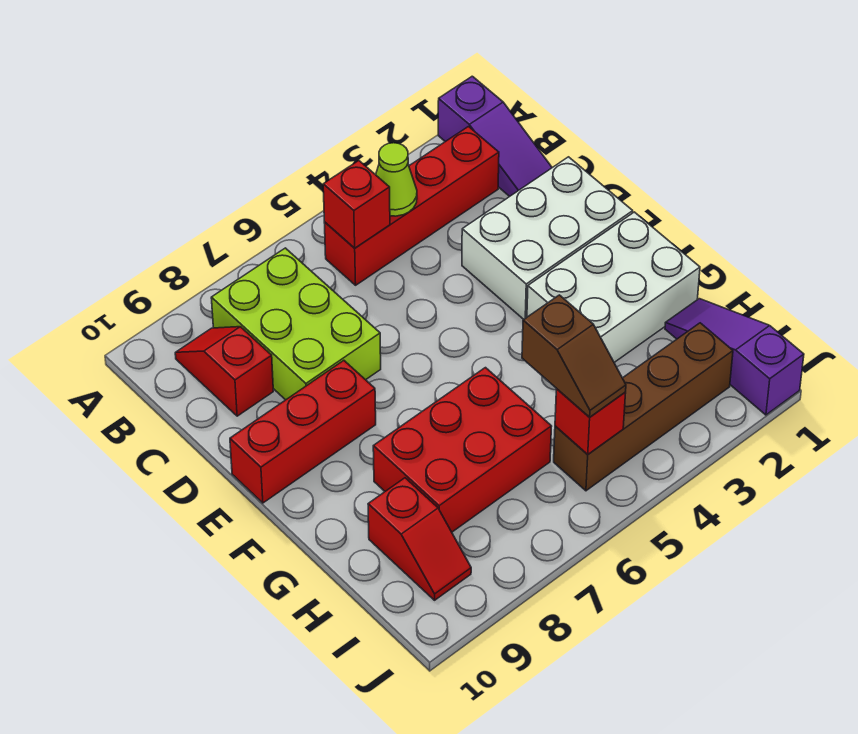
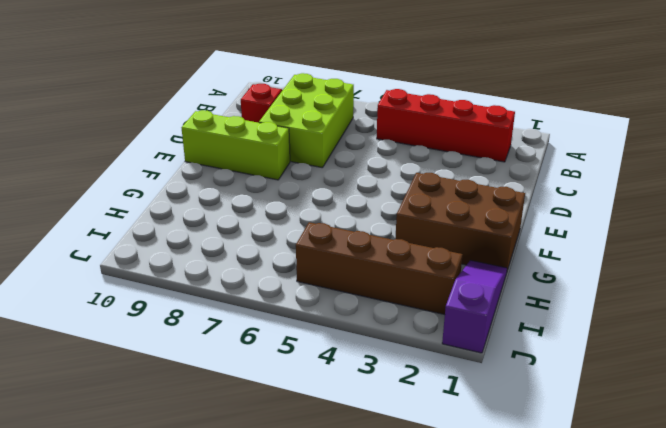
lime 1x3 brick [181,110,290,180] -> red 1x3 brick [230,360,376,503]
brown 2x3 brick [395,173,525,270] -> white 2x3 brick [527,212,700,362]
none -> purple 1x3 slope [438,76,552,196]
none -> white 2x3 brick [462,157,633,319]
none -> red 2x3 brick [373,368,552,532]

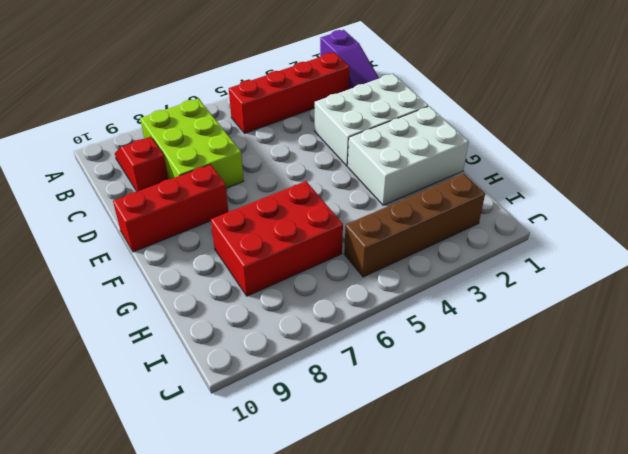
none -> purple 1x3 slope [665,299,804,415]
none -> red 1x2 slope [368,478,471,600]
none -> lime 1x1 cone [376,143,417,216]

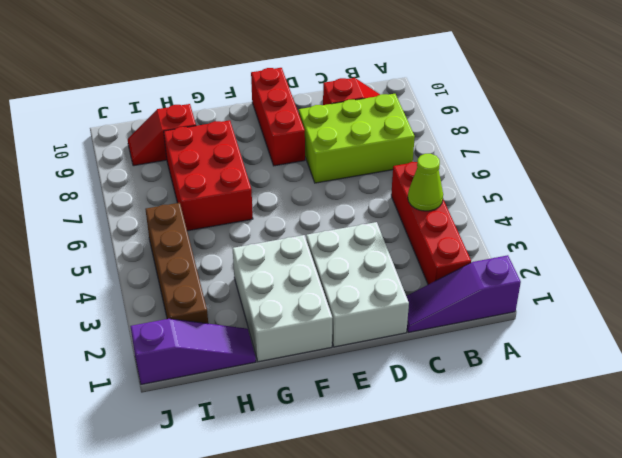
none -> red 1x1 brick [323,161,390,248]
none -> red 1x1 brick [555,389,626,454]
none -> brown 1x2 slope [522,295,626,417]

